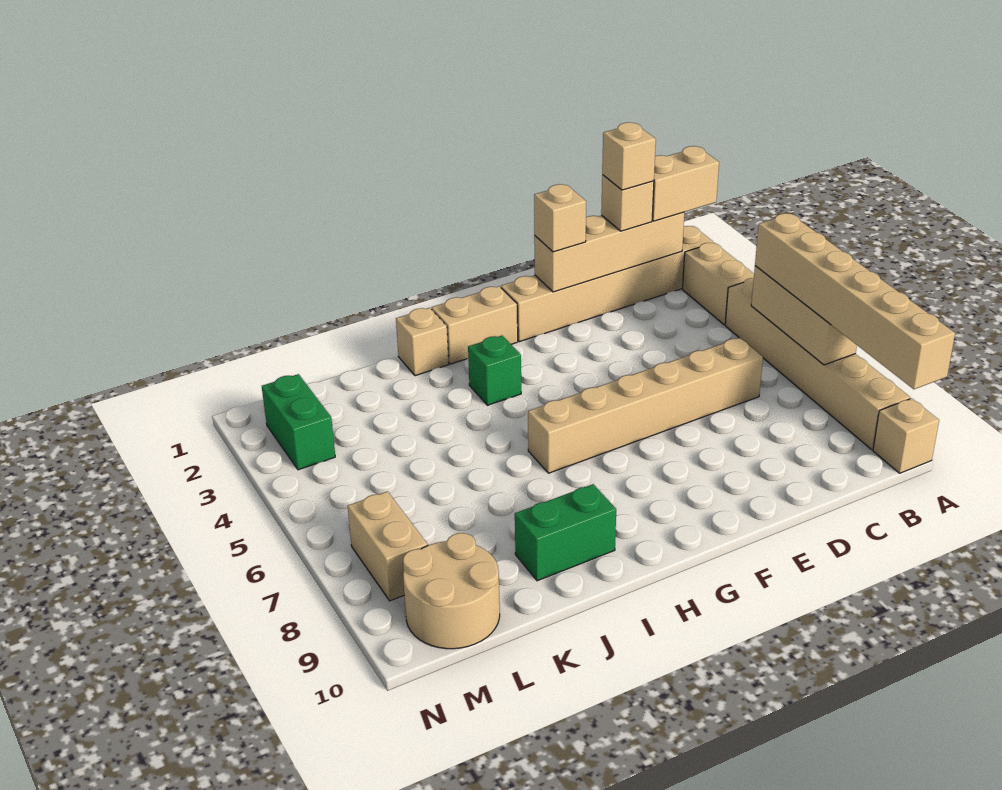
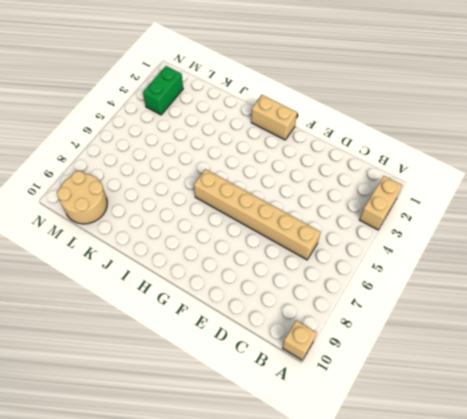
none -> tan 1x6 brick [501,226,713,342]
none -> tan 1x6 brick [725,278,910,450]
none -> green 1x1 brick [468,336,521,405]

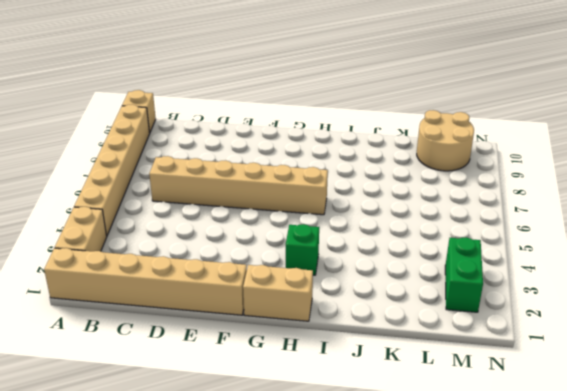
none -> tan 1x1 brick [396,308,449,376]
none -> green 1x2 brick [515,484,616,581]
none -> tan 1x2 brick [348,491,428,601]

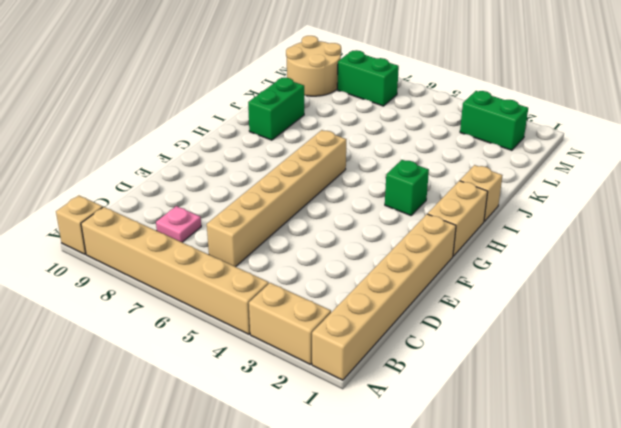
pink 1x1 plate [156,206,201,242] -> none
green 1x2 brick [337,50,399,106] -> tan 1x2 brick [348,491,428,601]
none -> tan 1x3 brick [751,266,857,365]
none -> tan 1x4 brick [534,212,684,292]
none -> tan 1x2 brick [652,146,719,221]

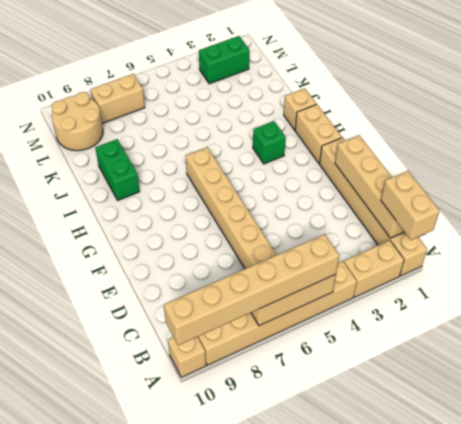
none -> tan 1x1 brick [601,175,654,231]
none -> tan 1x1 brick [534,184,586,252]
none -> tan 1x1 brick [602,122,656,190]

